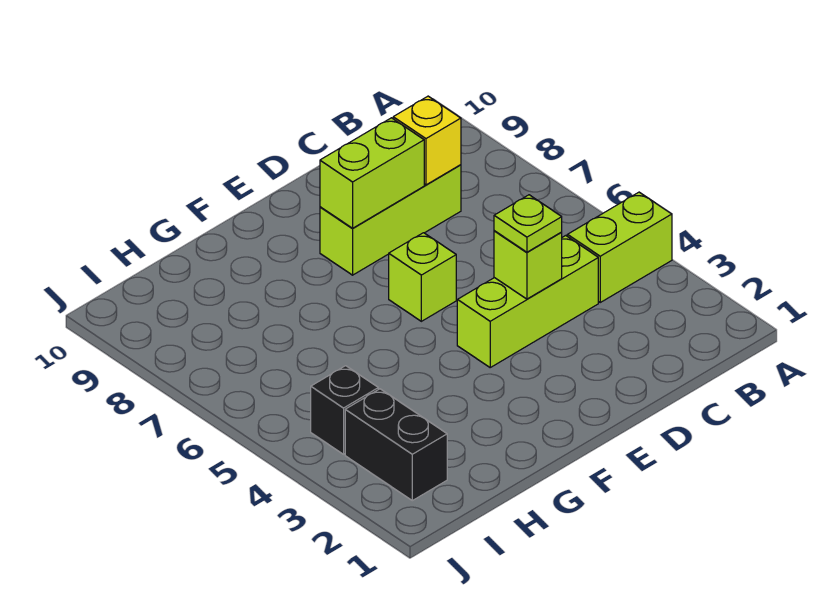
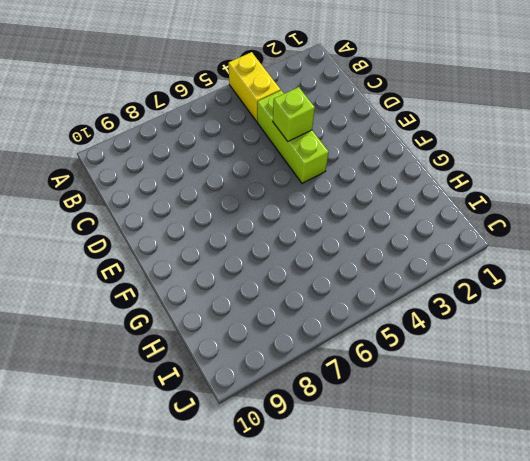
yellow 1x2 brick [228,52,281,121] -> lime 1x2 brick [567,192,672,302]
none -> lime 1x3 brick [320,165,461,275]
none -> lime 1x1 brick [389,233,456,321]

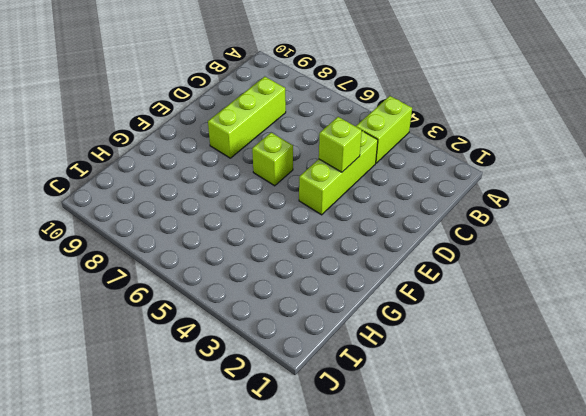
none -> black 1x2 brick [345,389,447,501]
none -> black 1x1 brick [311,366,378,454]

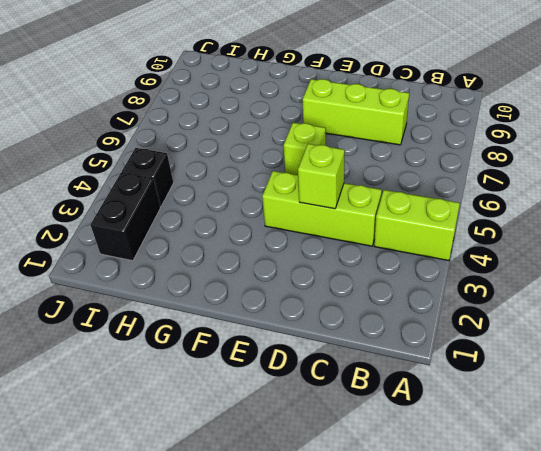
none -> yellow 1x1 brick [393,96,461,185]
none -> lime 1x2 brick [320,118,424,228]

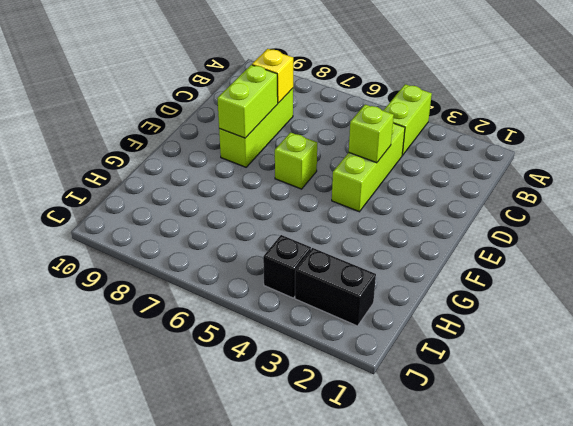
none -> lime 1x1 plate [494,195,562,252]

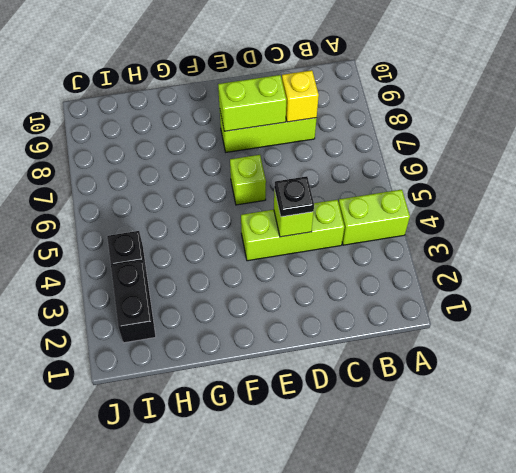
black 1x1 plate [274,176,314,217] -> lime 1x1 plate [494,195,562,252]

